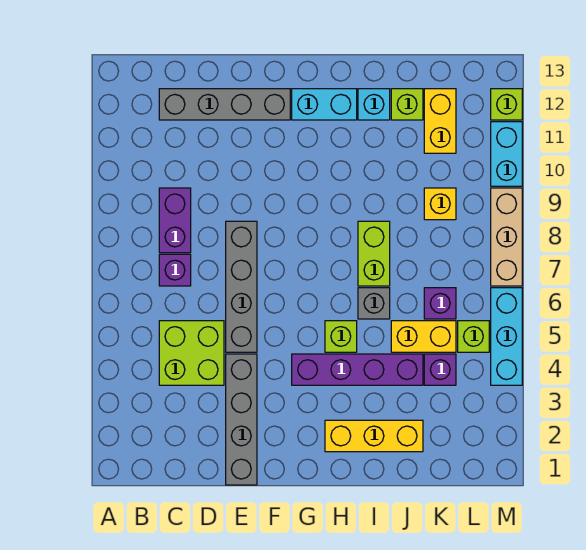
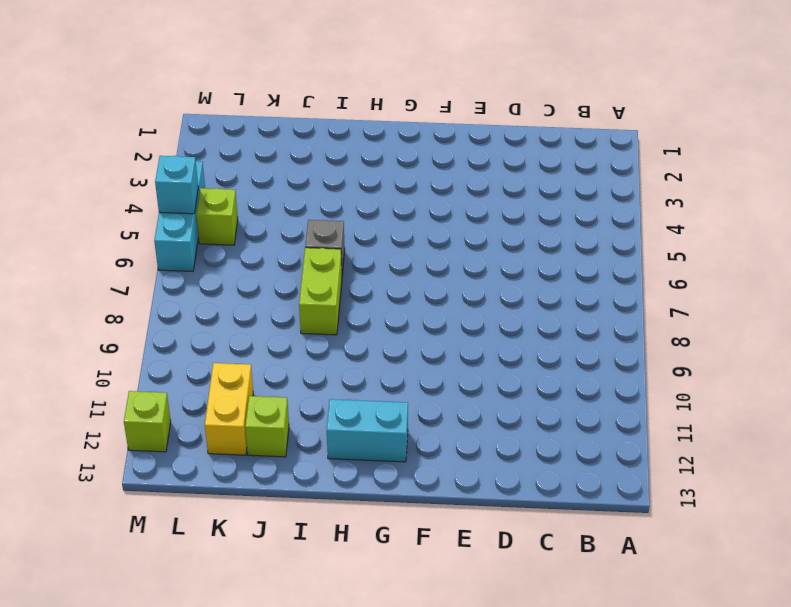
cyan 1x1 brick [155,156,198,214] -> cyan 1x1 brick moved to [358,89,390,120]
none -> lime 2x2 brick [159,321,224,385]
none -> purple 1x1 brick [159,254,191,286]
none -> purple 1x2 brick [159,188,191,253]

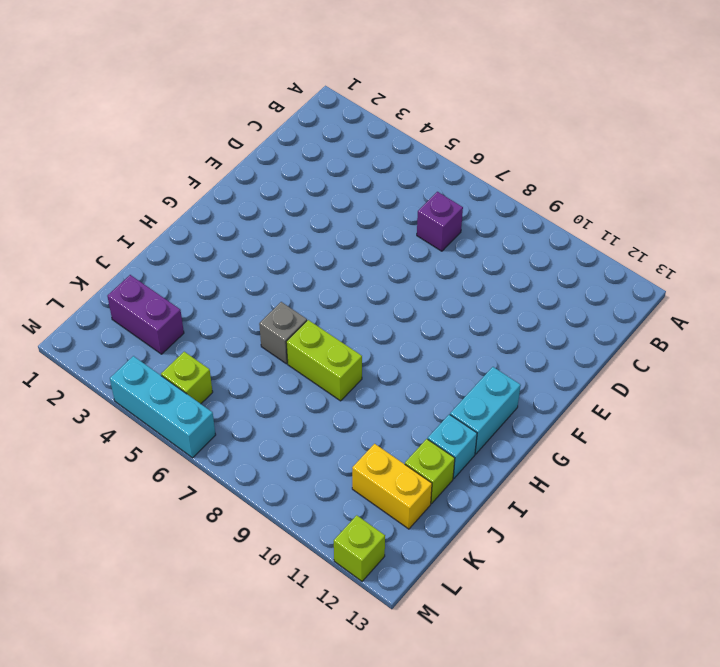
purple 1x2 brick [107,275,184,354] -> purple 1x2 brick moved to [159,188,191,253]
none -> lime 2x2 brick [159,321,224,385]
none -> grey 1x4 brick [159,89,290,120]
none -> grey 1x4 brick [226,354,257,485]

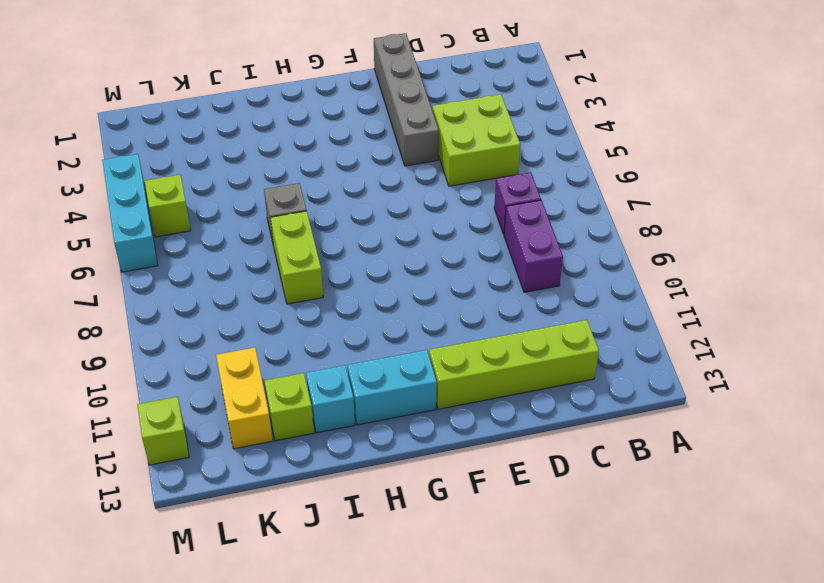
lime 1x4 brick [429,320,599,409] -> grey 1x4 brick [159,89,290,120]
none -> grey 1x4 brick [226,221,257,352]
none -> purple 1x4 brick [292,354,423,385]
none -> yellow 1x3 brick [325,420,423,452]

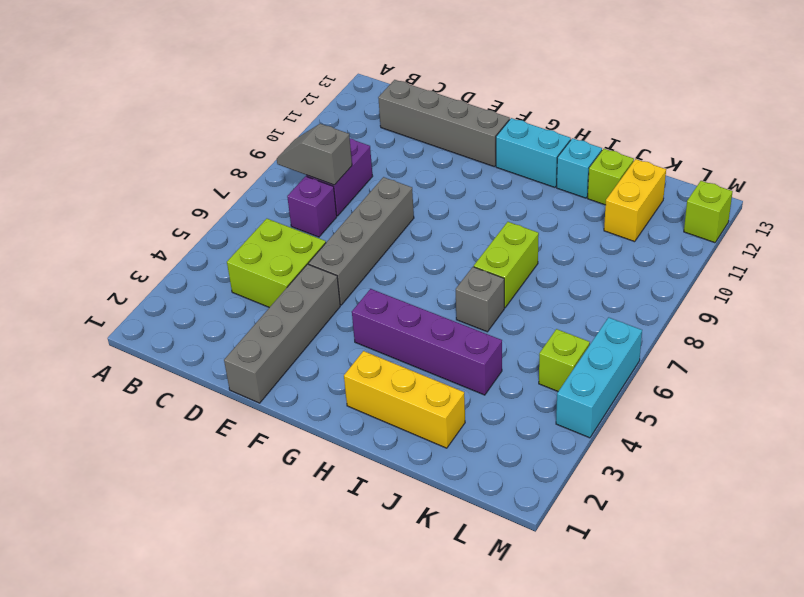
grey 1x2 slope [277,124,352,185] -> none
none -> lime 1x1 brick [325,321,357,352]
none -> yellow 1x2 brick [391,321,456,352]
none -> purple 1x1 brick [424,354,456,385]

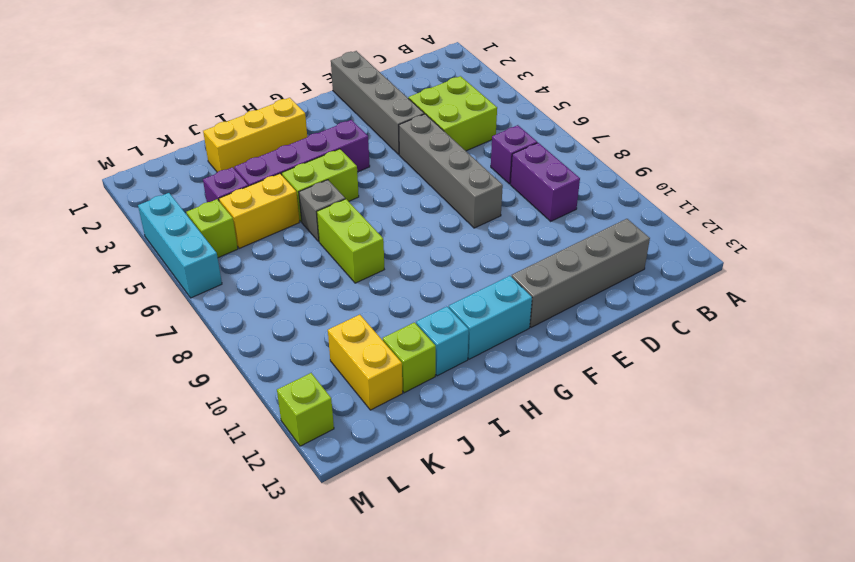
lime 1x2 brick [282,149,359,222] -> lime 1x1 brick [325,321,357,352]
none -> purple 1x1 brick [424,288,456,319]
none -> yellow 1x1 brick [424,188,456,220]
none -> tan 1x3 brick [491,188,522,286]

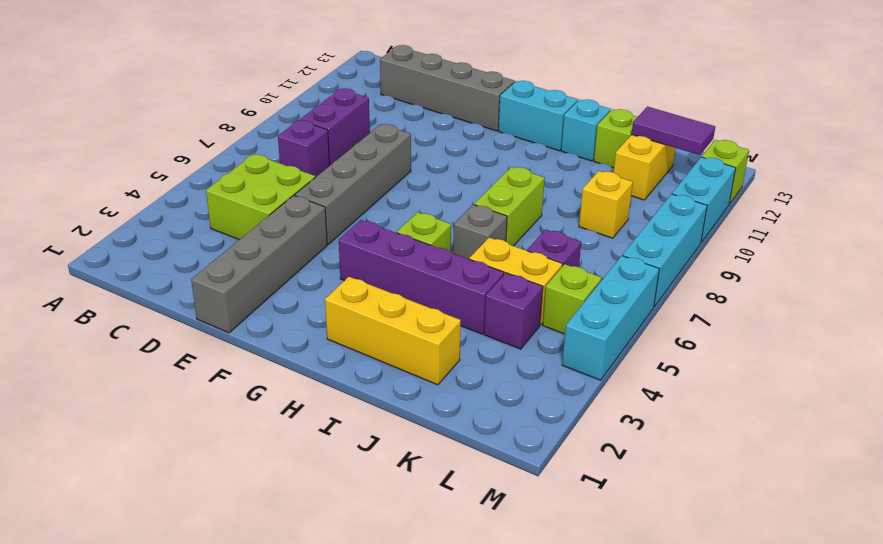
purple 1x2 tile [632,107,715,155] -> none
cyan 1x3 brick [623,194,707,307] -> tan 1x3 brick [491,188,522,286]

